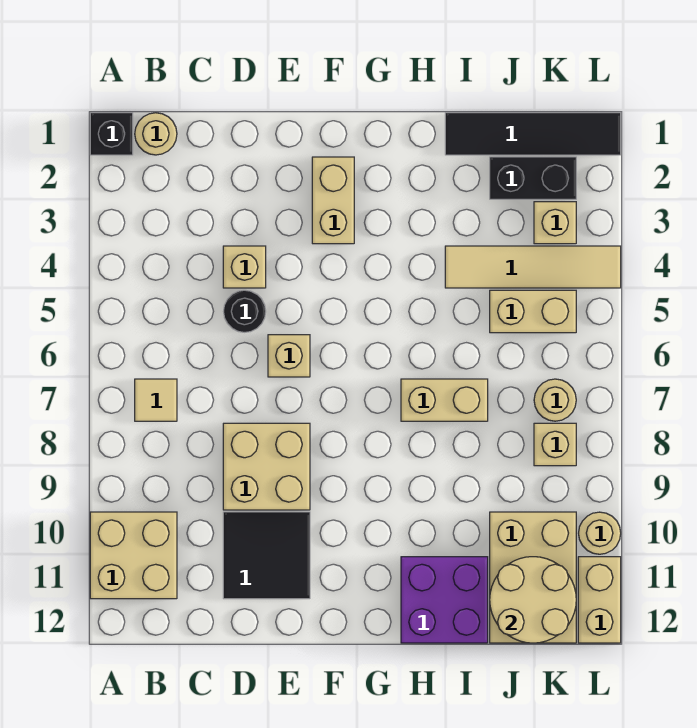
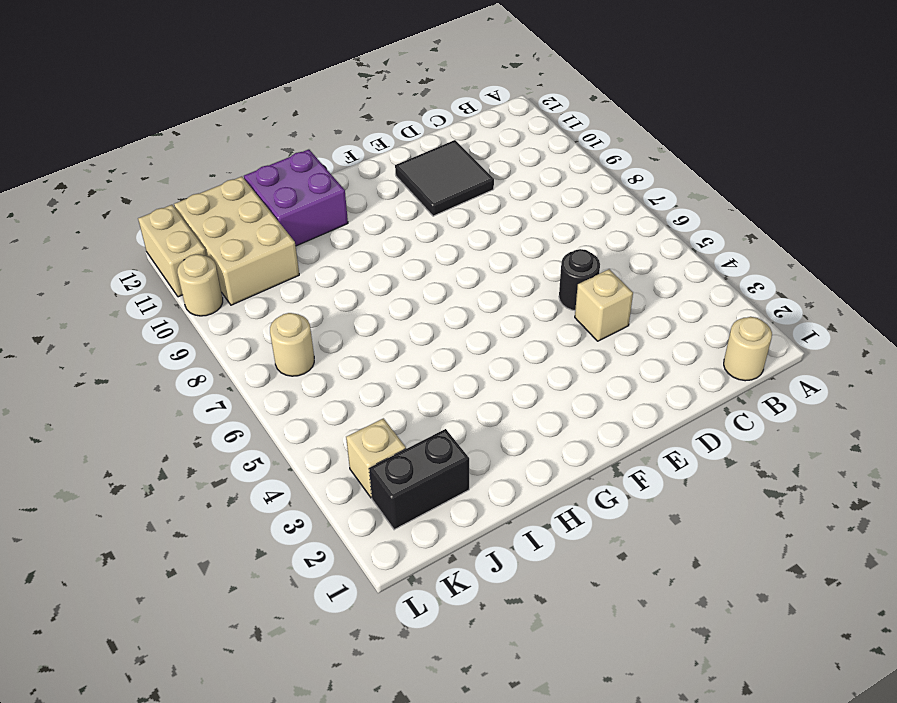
none -> black 1x1 brick [90,113,133,155]
none -> tan 2x2 brick [90,512,177,599]
none -> tan 1x1 tile [135,379,177,421]

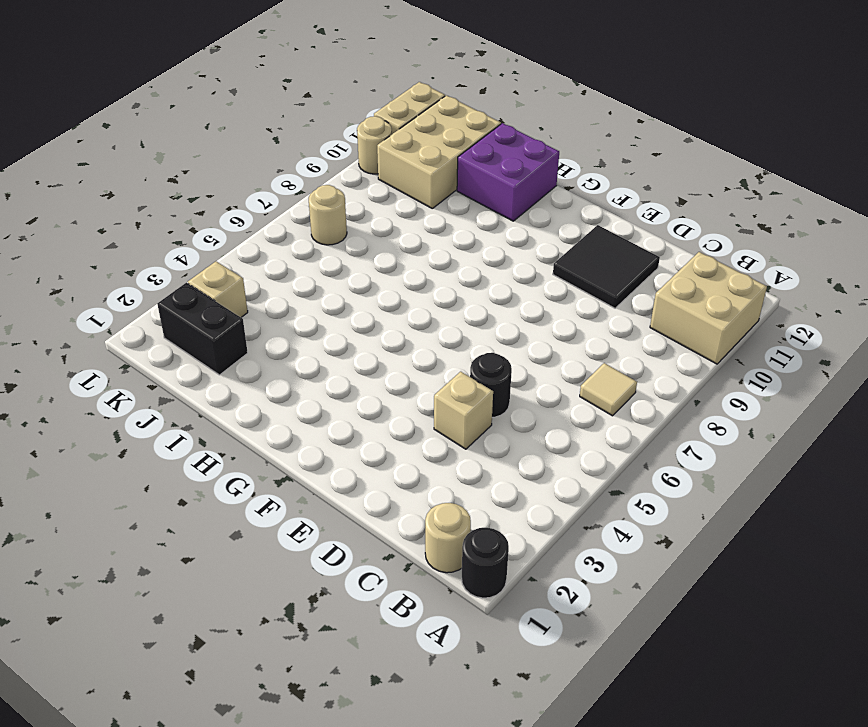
black 1x1 round brick [462,527,509,598] -> black 1x1 brick [90,113,133,155]
none -> tan 2x2 brick [223,423,310,510]
none -> tan 1x1 brick [268,335,310,377]
none -> tan 1x2 brick [312,157,354,244]

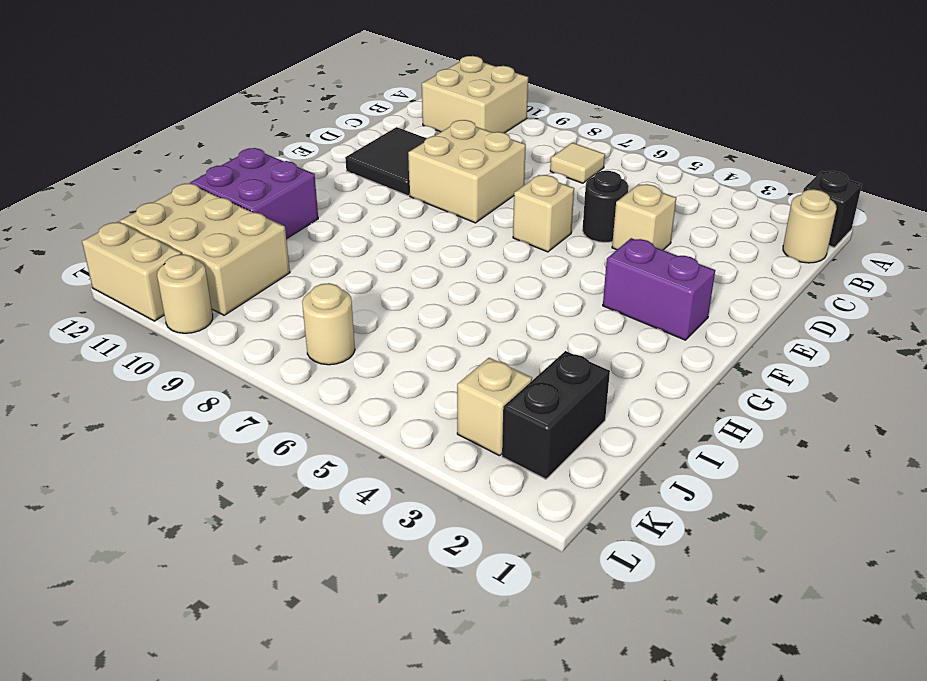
purple 1x2 brick [603,238,715,340] -> tan 1x2 brick [312,157,354,244]
none -> tan 1x2 brick [401,379,488,421]
none -> black 1x4 tile [445,113,621,155]
none -> tan 1x4 tile [445,246,621,288]

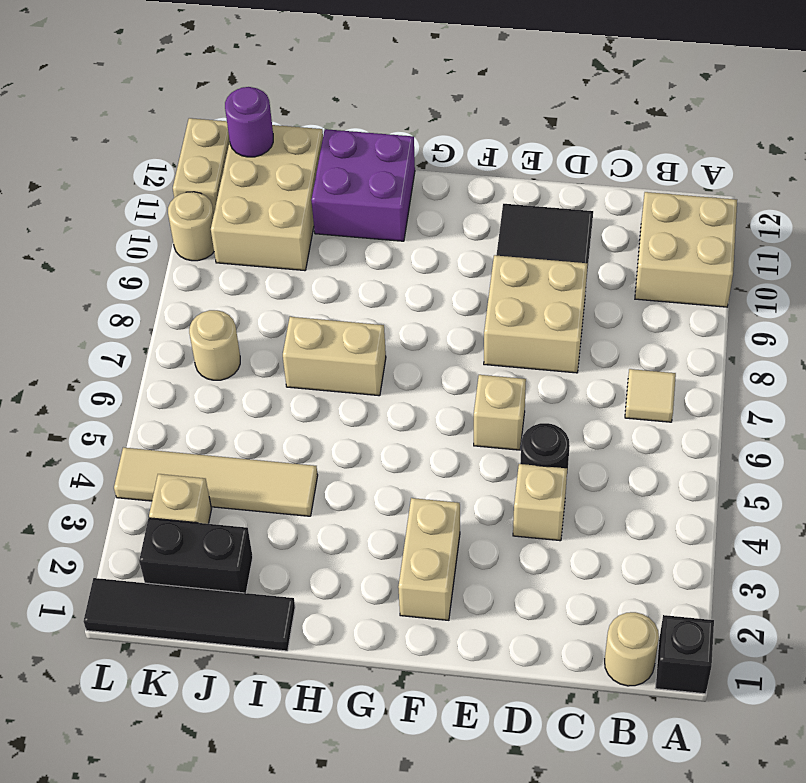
purple 1x1 round brick [225,87,273,157] -> tan 2x2 round brick [490,557,576,643]
none -> tan 1x2 brick [490,290,576,333]
none -> tan 1x1 brick [534,423,576,466]

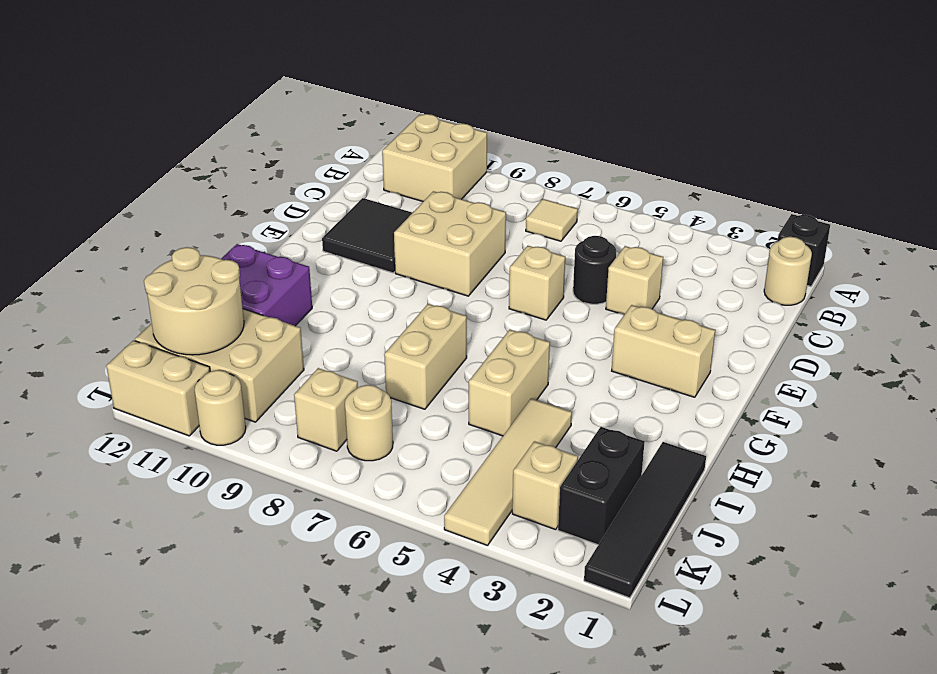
tan 1x2 brick [469,330,550,436] -> tan 1x2 brick moved to [490,290,576,333]

